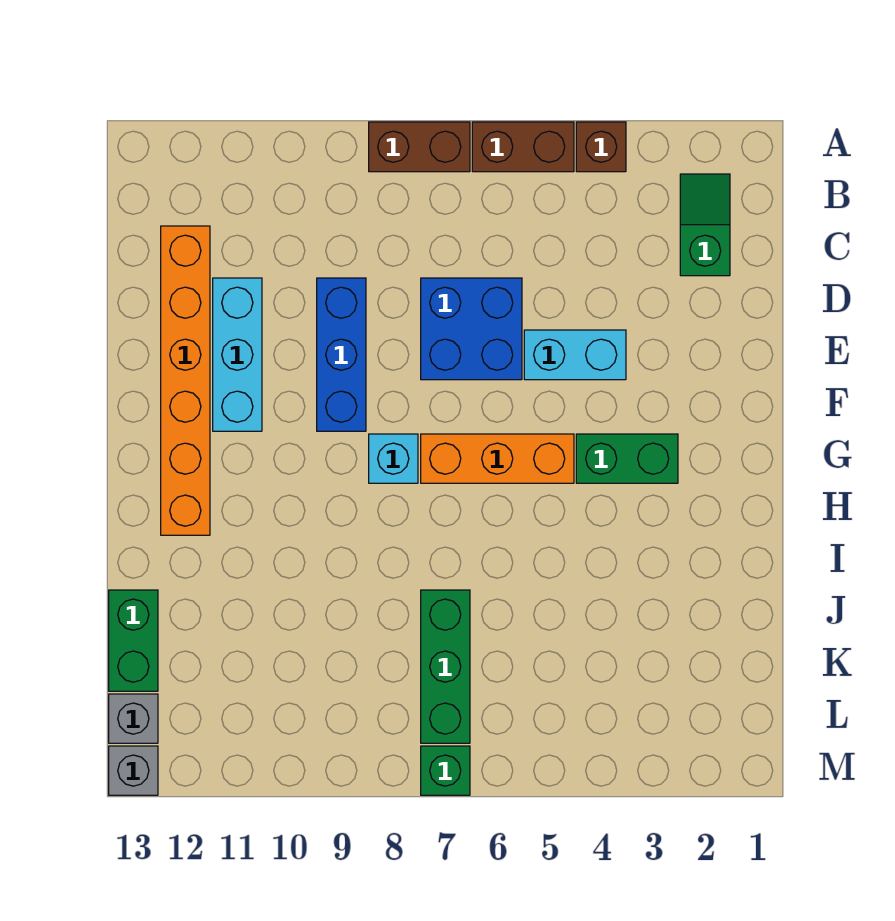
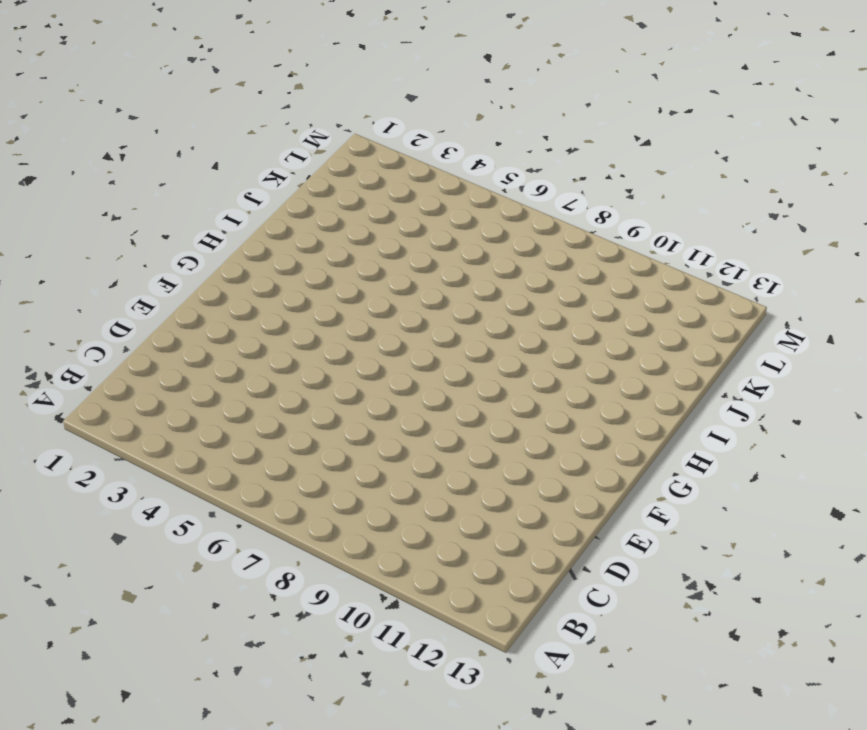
none -> brown 1x1 brick [576,122,626,172]
none -> brown 1x2 brick [472,122,574,172]
none -> brown 1x2 brick [369,122,470,172]

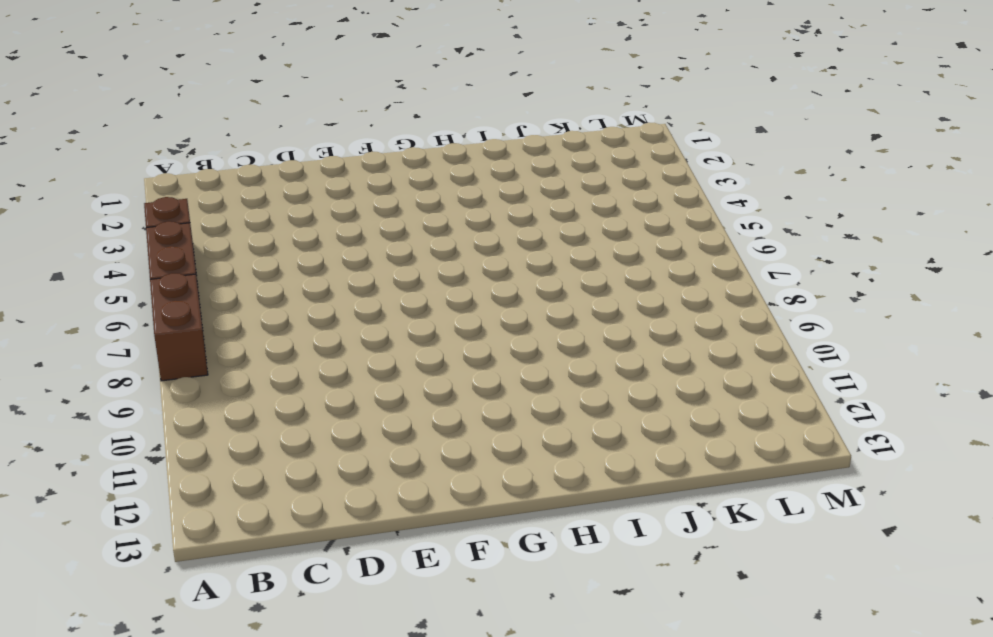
none -> green 1x2 slope [680,174,730,276]
none -> orange 1x6 brick [161,226,210,535]
none -> blue 2x2 brick [421,278,522,380]

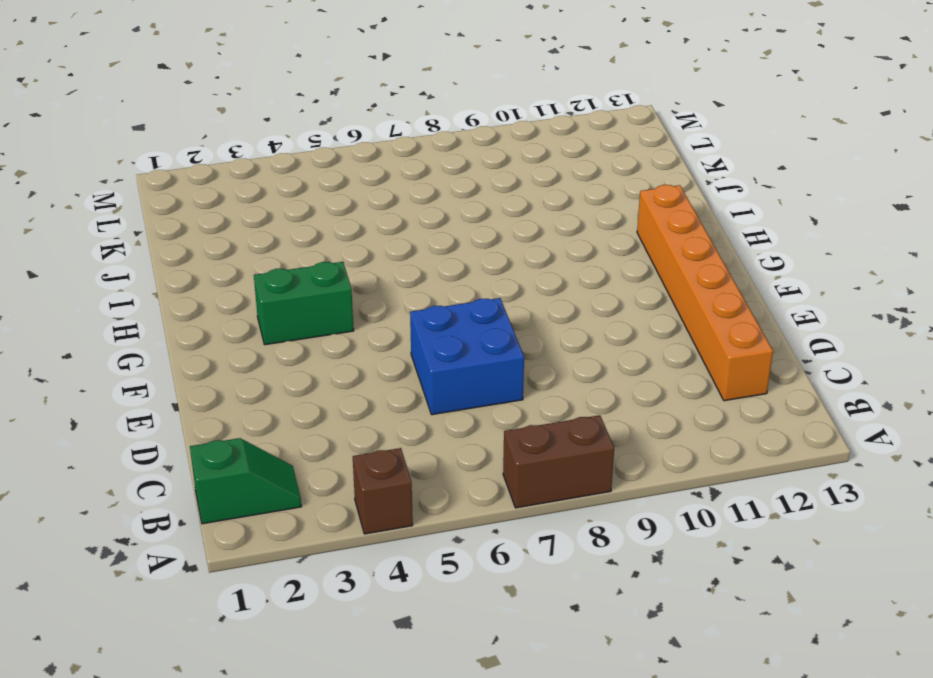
green 1x2 slope [190,438,302,524] -> green 1x2 slope turned to [680,174,730,276]
none -> brown 1x2 brick [472,122,574,172]
none -> blue 1x3 brick [317,278,366,431]
none -> cyan 1x3 brick [213,278,262,431]

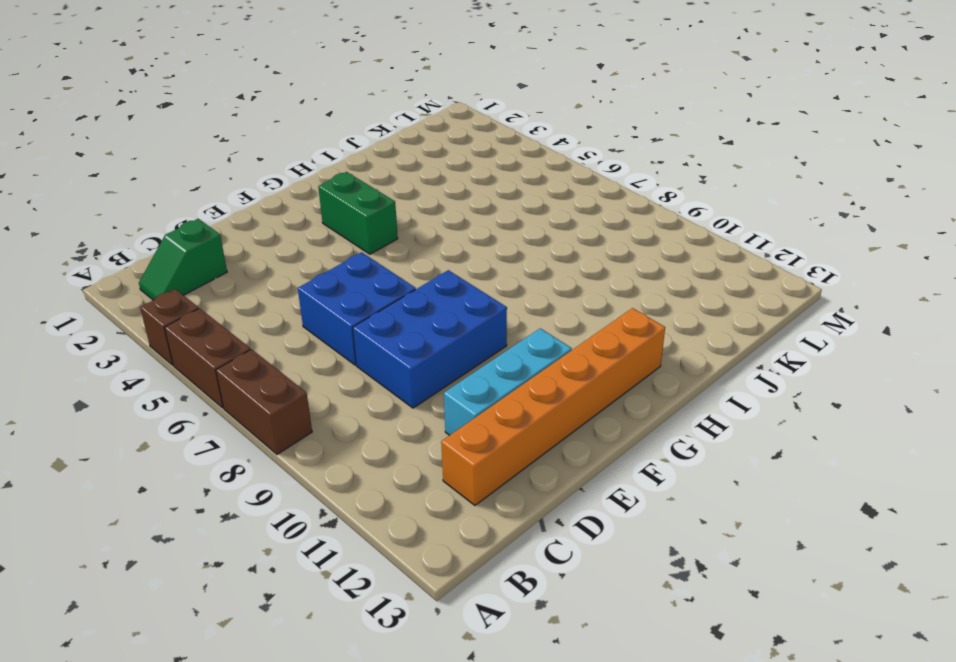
blue 2x3 brick [353,270,507,408] -> blue 1x3 brick [317,278,366,431]
none -> cyan 1x2 brick [524,330,626,380]
none -> orange 1x3 brick [421,434,574,483]
none -> cyan 1x1 brick [369,434,418,483]

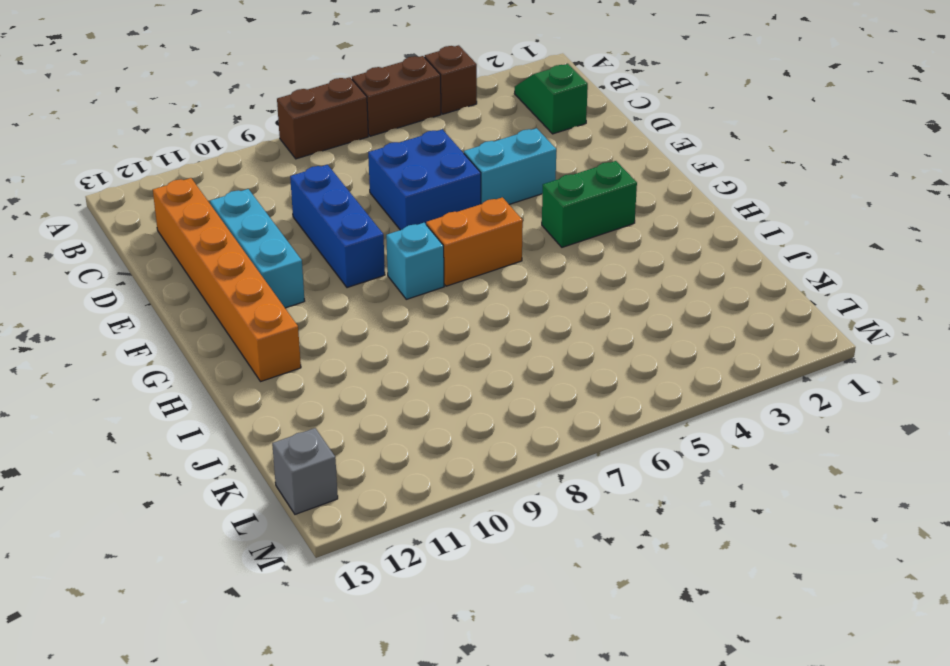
orange 1x2 brick [426,197,523,286] -> orange 1x3 brick [421,434,574,483]
none -> green 1x3 brick [421,590,470,743]
none -> green 1x2 brick [109,590,158,691]
none -> green 1x1 brick [421,746,470,795]

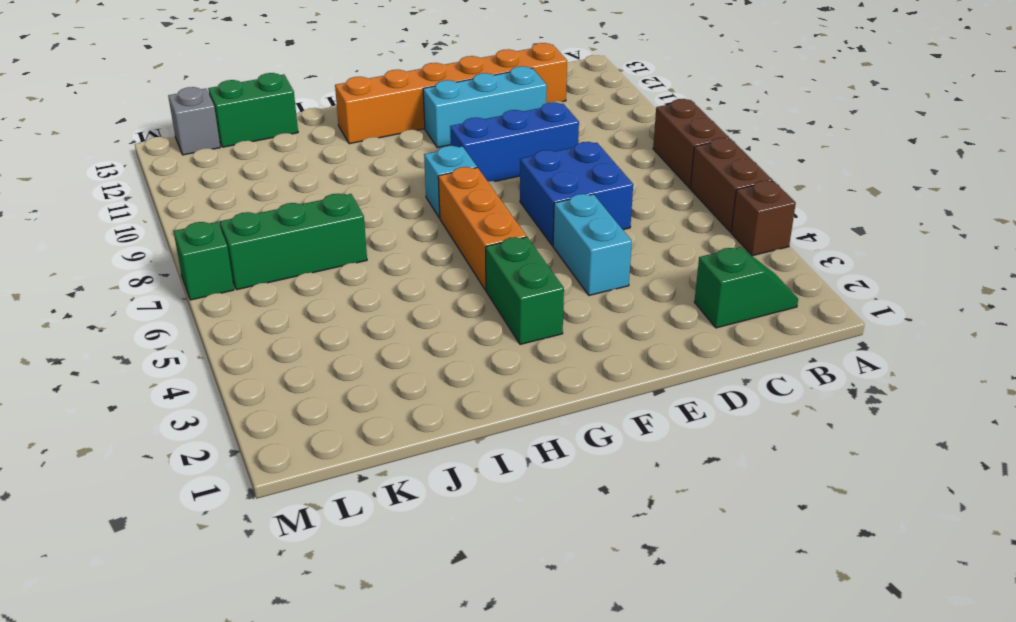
none -> grey 1x1 brick [109,746,158,795]

